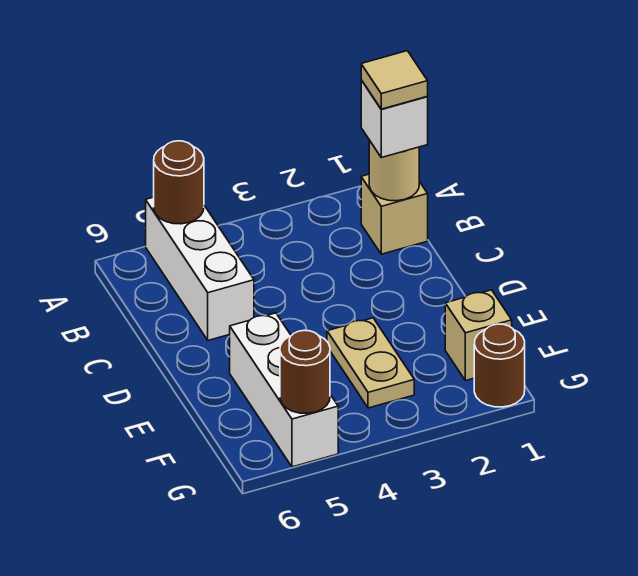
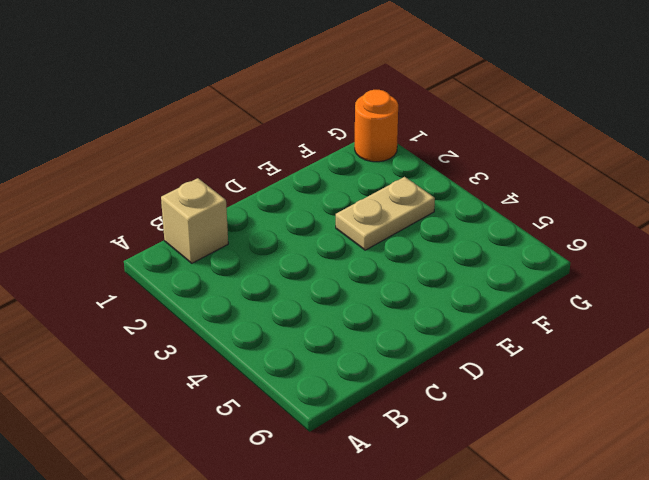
orange 1x1 round brick [355,90,398,162] -> brown 1x1 round brick [474,324,525,407]
none -> white 1x3 brick [146,197,254,340]
none -> white 1x3 brick [230,313,338,467]

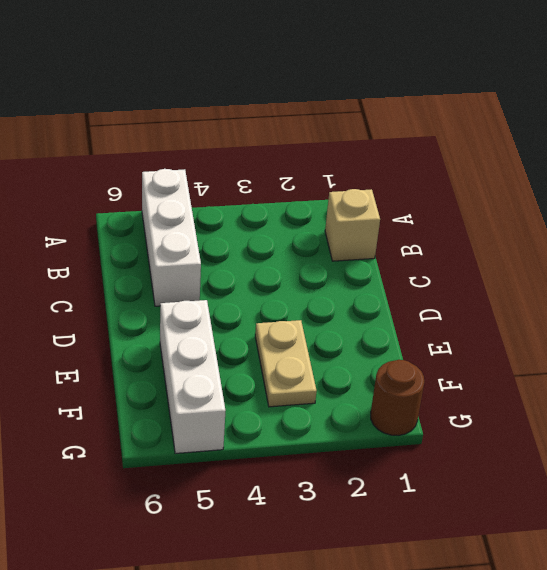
none -> tan 1x1 brick [445,290,512,381]
none -> brown 1x1 round brick [154,141,204,224]

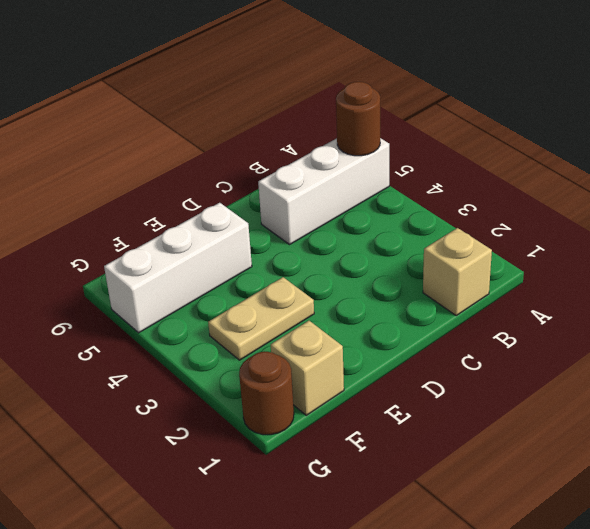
none -> tan 1x1 round brick [369,140,419,201]
none -> brown 1x1 round brick [280,330,330,413]

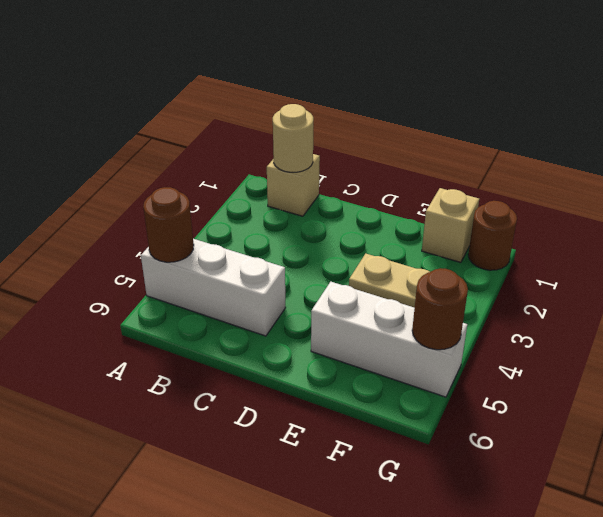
none -> white 1x1 brick [361,80,428,158]
none -> tan 1x1 tile [361,51,428,109]

